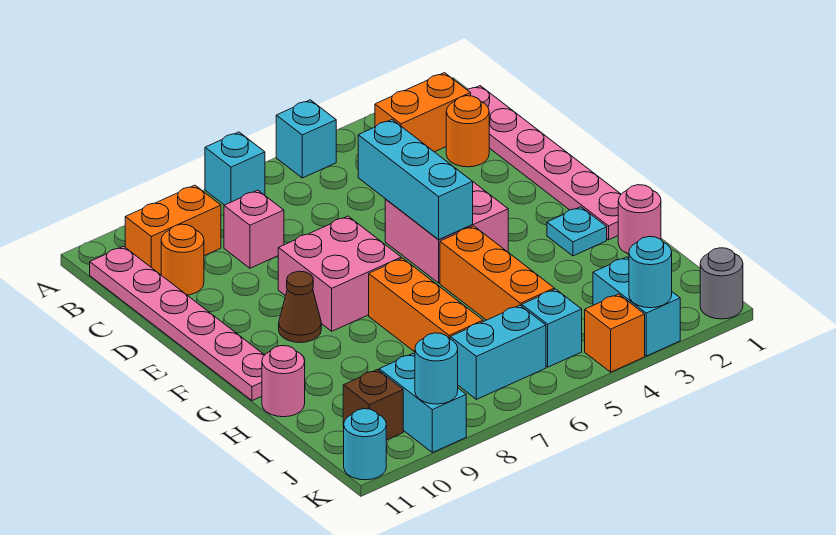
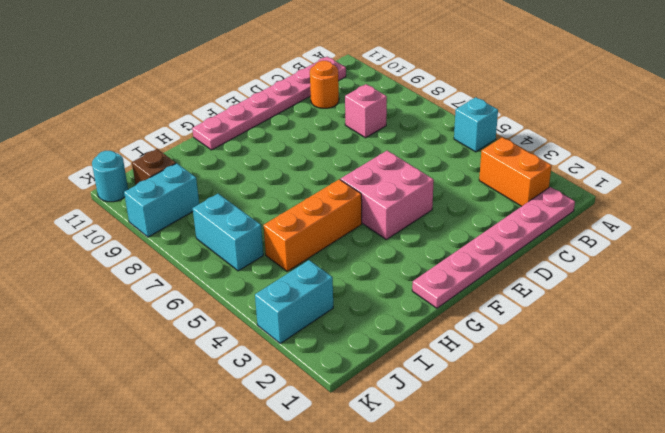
none -> cyan 1x1 brick [205,132,265,205]
none -> orange 1x2 brick [125,185,221,275]
none -> orange 1x1 round brick [446,96,489,167]

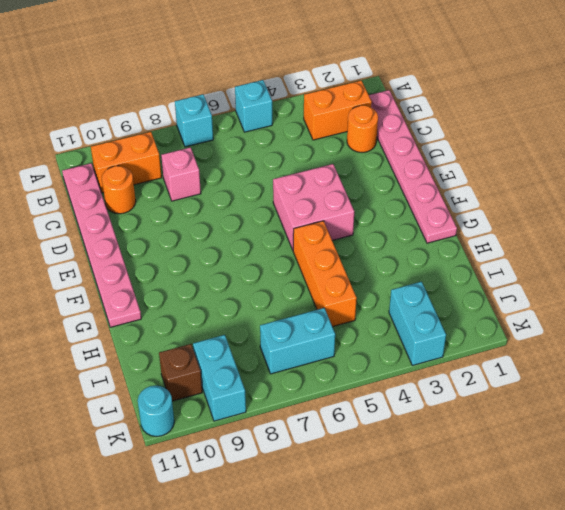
none -> pink 2x2 brick [278,216,401,331]
none -> brown 1x1 cone [279,271,321,343]
none -> cyan 1x1 plate [547,207,607,256]

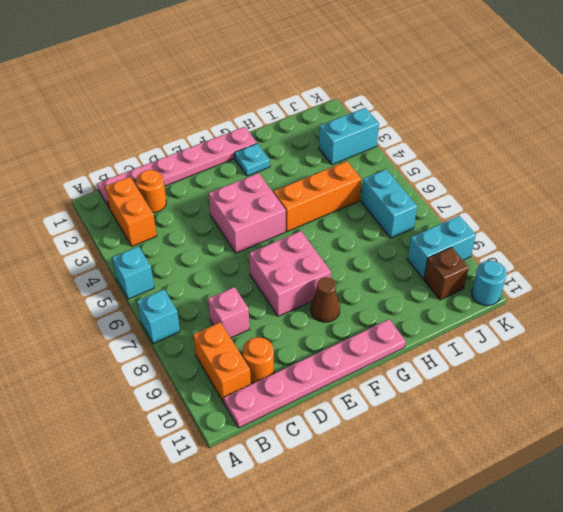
none -> orange 1x3 brick [369,258,483,352]
none -> pink 1x1 round brick [618,185,661,254]
none -> pink 1x1 round brick [262,346,305,417]

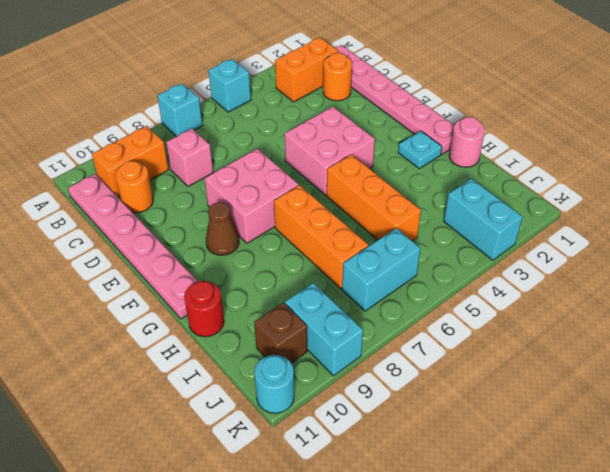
red 1x1 round brick [184,281,224,337] -> pink 1x1 round brick [262,346,305,417]
none -> cyan 1x1 brick [522,289,582,367]
none -> grey 1x1 round brick [700,248,743,319]
none -> orange 1x1 brick [585,294,645,372]

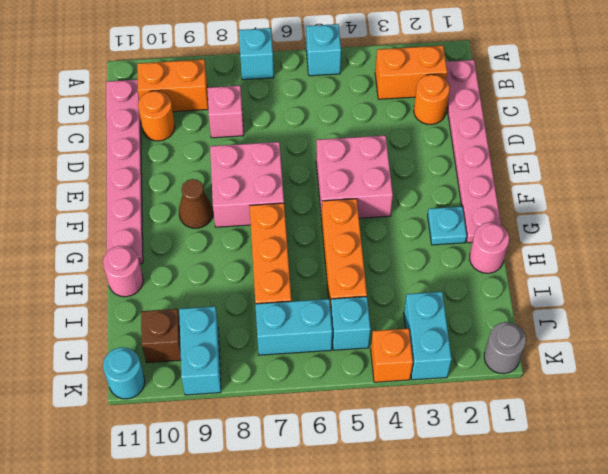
none -> cyan 1x3 brick [358,120,473,239]
none -> cyan 1x1 round brick [629,237,672,308]
none -> cyan 1x1 round brick [415,333,458,404]

